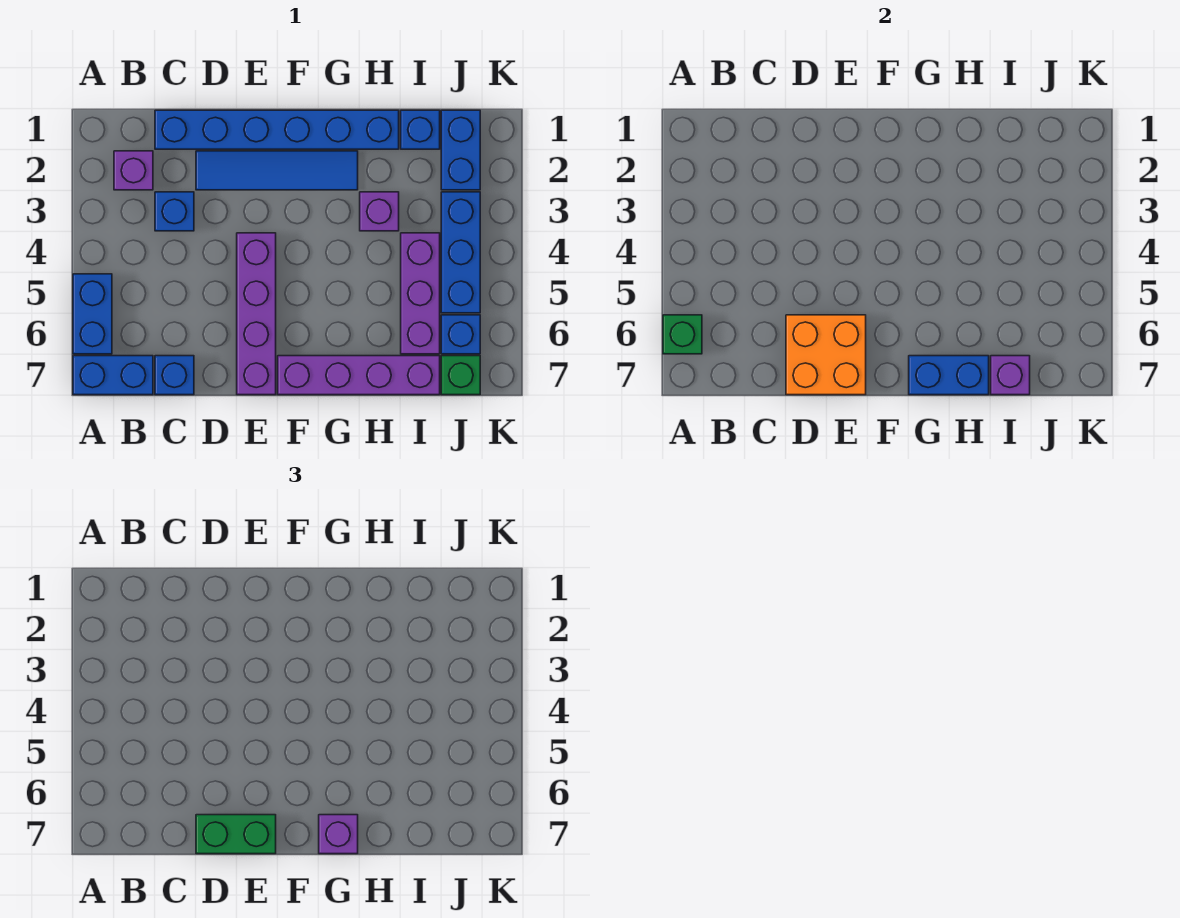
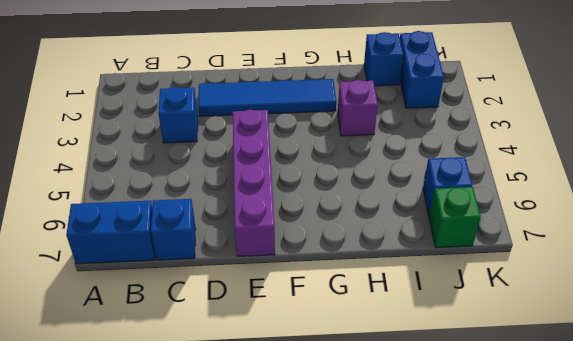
none -> blue 1x2 brick [73,274,112,354]
none -> purple 1x1 brick [114,151,153,190]
none -> blue 1x6 brick [155,110,399,149]

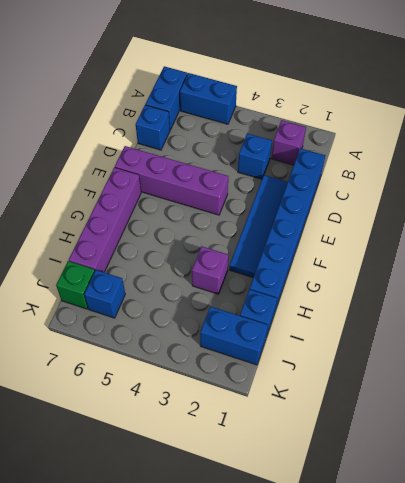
none -> purple 1x3 brick [401,233,440,354]
none -> blue 1x3 brick [441,192,480,313]
none -> green 1x1 brick [663,315,702,354]

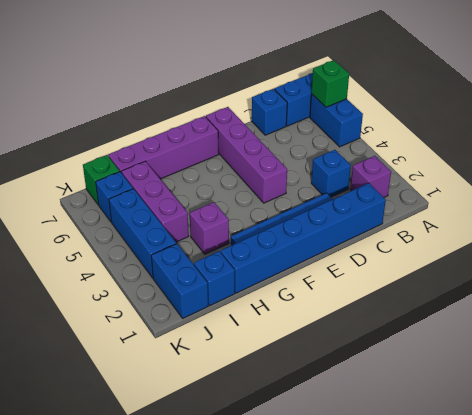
none -> orange 2x2 brick [786,315,866,395]
none -> blue 1x2 brick [909,356,989,395]
none -> purple 1x1 brick [991,356,1030,395]

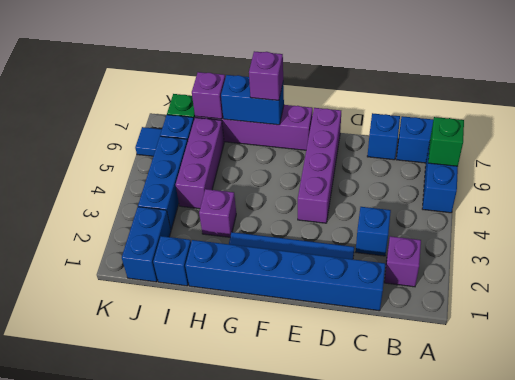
blue 1x1 tile [135,127,162,156] -> none
none -> orange 2x2 brick [786,315,866,395]
none -> green 1x2 brick [196,815,276,854]

